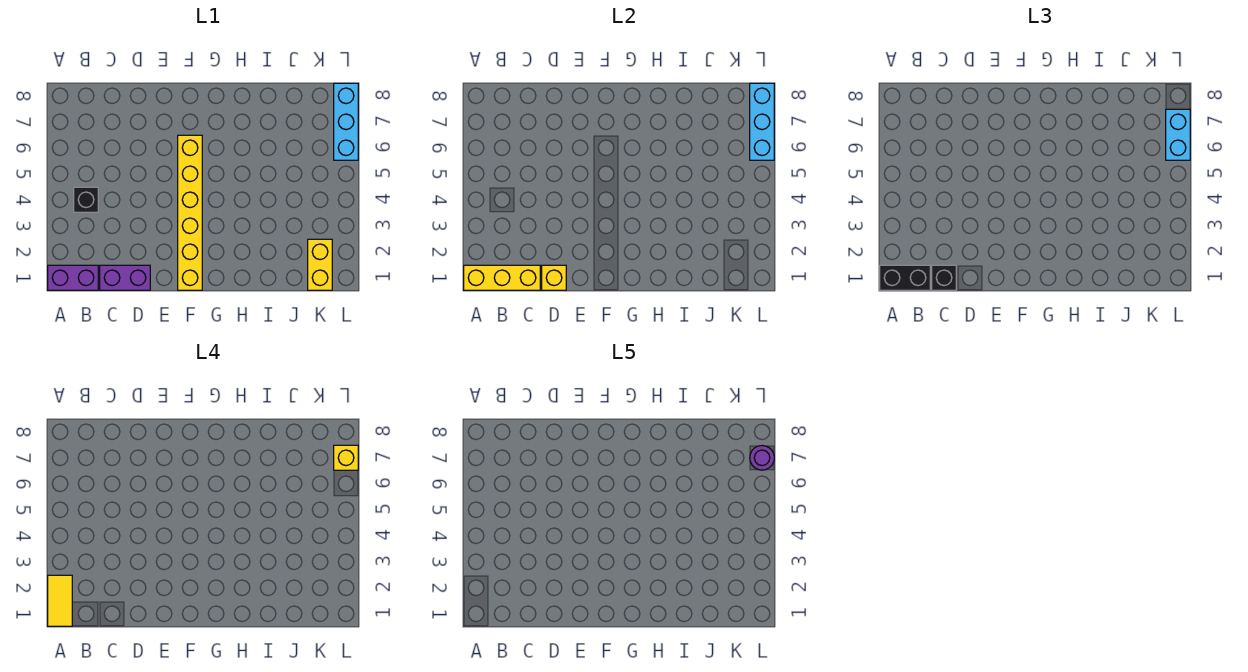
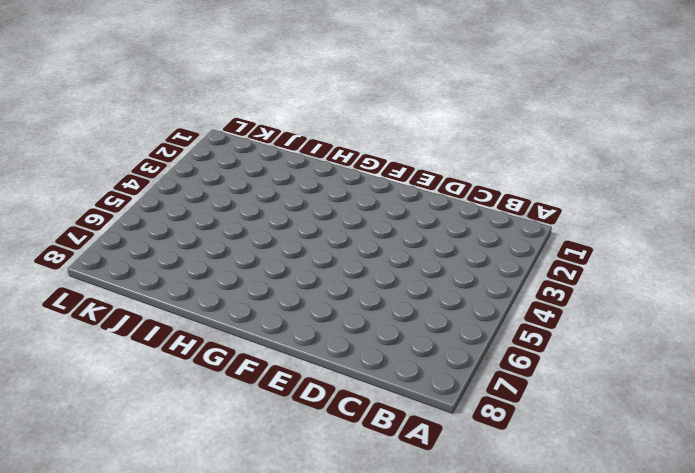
none -> purple 1x2 brick [48,265,98,290]
none -> black 1x1 brick [74,187,98,212]
none -> purple 1x2 brick [100,265,150,290]

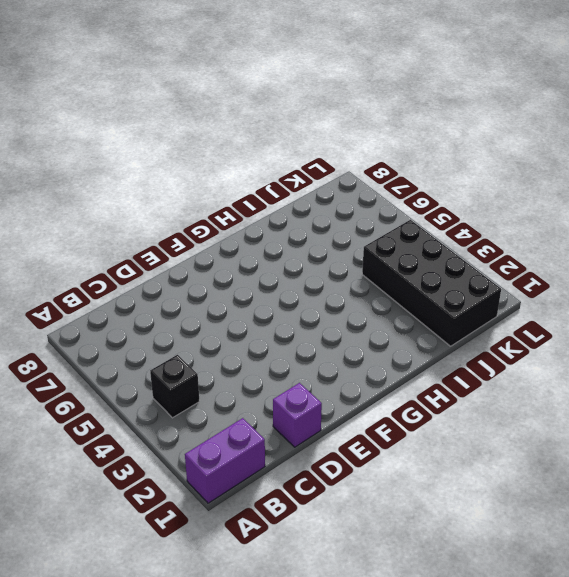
purple 1x1 brick [273,383,322,447] -> purple 1x2 brick [100,265,150,290]
black 2x4 brick [362,220,501,346] -> yellow 1x2 brick [308,239,332,290]
none -> yellow 1x6 brick [178,135,202,290]
none -> cyan 1x3 brick [334,83,358,160]
none -> yellow 1x3 brick [464,265,540,290]

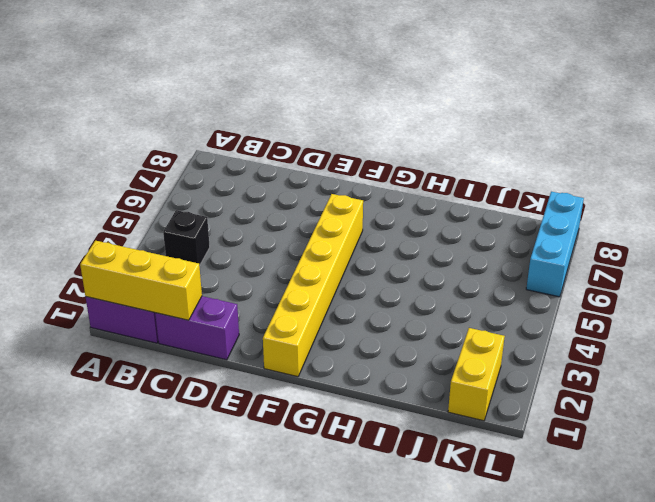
none -> yellow 1x1 brick [542,265,566,290]
none -> cyan 1x3 brick [750,83,774,160]
none -> black 1x2 brick [880,265,930,290]

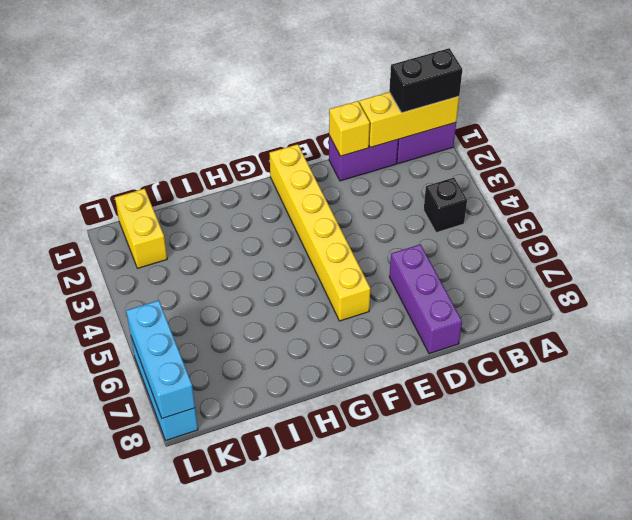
purple 1x3 brick [389,244,462,354] -> none
none -> black 1x1 brick [932,265,956,290]
none -> cyan 1x2 brick [1166,109,1190,160]
none -> yellow 1x2 tile [48,575,72,626]

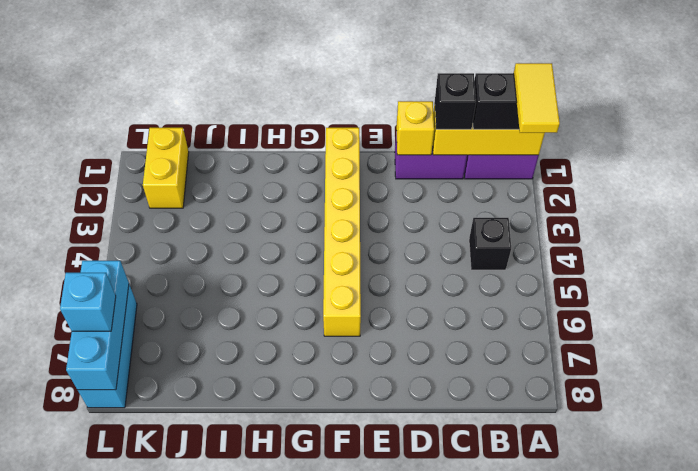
cyan 1x1 brick [60,273,116,331] -> cyan 1x2 brick [1166,109,1190,160]
none -> yellow 1x1 brick [334,445,358,470]
none -> purple 1x1 round brick [750,446,774,470]

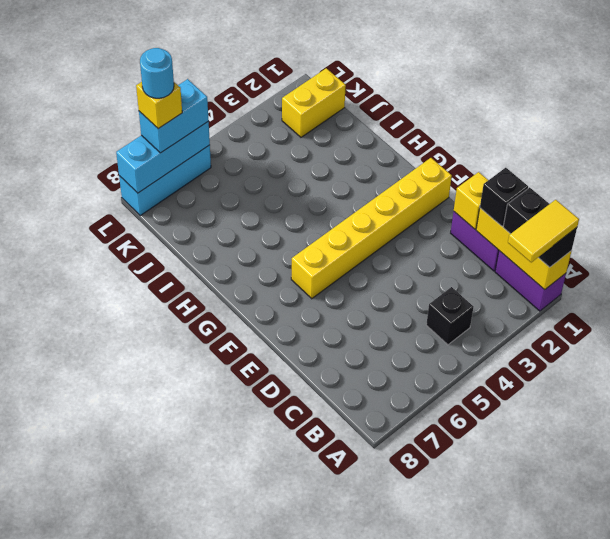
cyan 1x1 round brick [140,48,174,98] -> purple 1x1 round brick [750,446,774,470]

